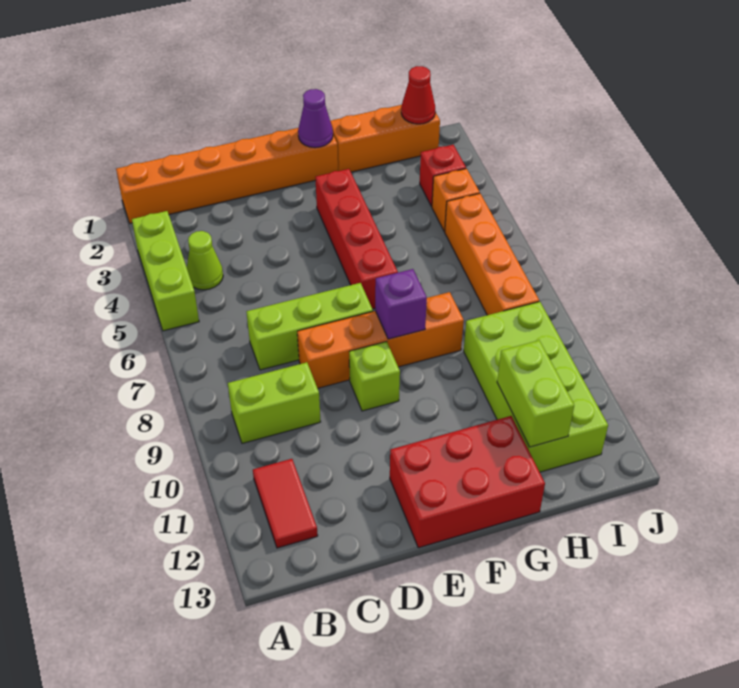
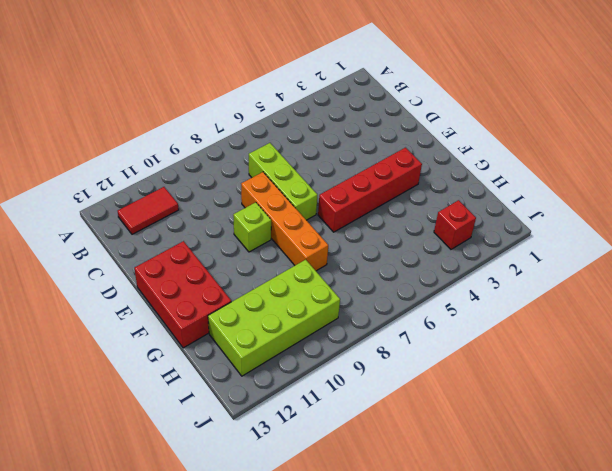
none -> orange 1x6 brick [116,128,338,223]
none -> lime 1x3 brick [132,211,199,331]
none -> lime 1x1 cone [187,231,223,290]

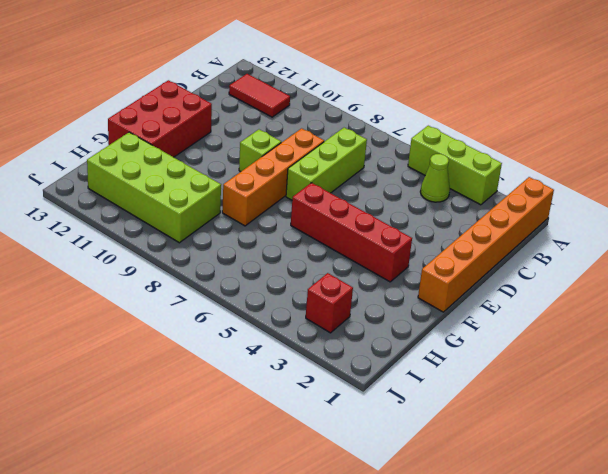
none -> lime 1x2 brick [228,362,321,443]
none -> orange 1x3 brick [330,105,440,172]
none -> orange 1x1 brick [432,169,480,231]

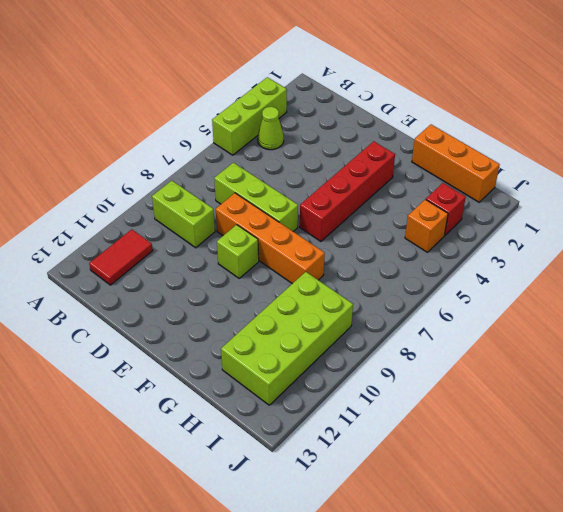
none -> orange 1x6 brick [116,128,338,223]
none -> red 2x3 brick [390,416,545,548]
none -> orange 1x4 brick [445,193,539,315]

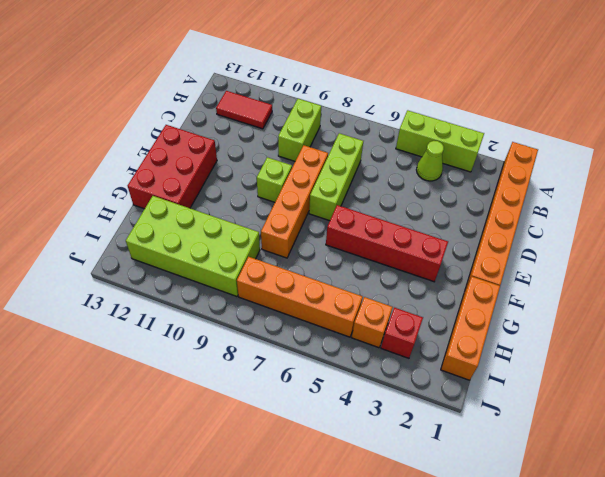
none -> purple 1x1 cone [298,89,333,148]
none -> purple 1x1 brick [375,269,427,339]
none -> lime 1x2 brick [497,340,574,447]

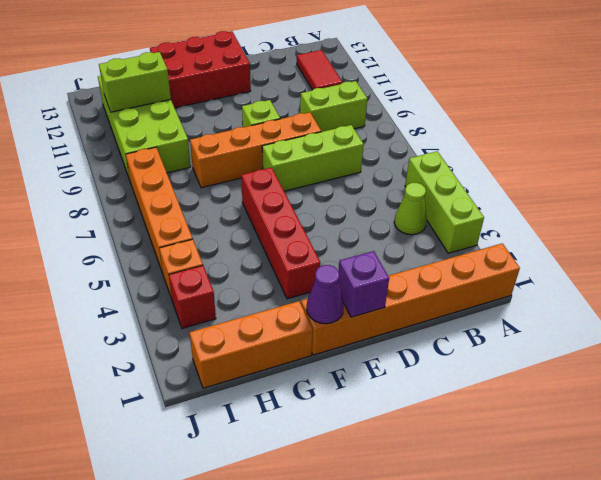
purple 1x1 brick [338,251,389,317] -> purple 1x1 brick moved to [375,269,427,339]
lime 1x2 brick [99,52,171,112] -> lime 1x2 brick turned to [497,340,574,447]
none -> red 1x1 cone [401,66,435,124]

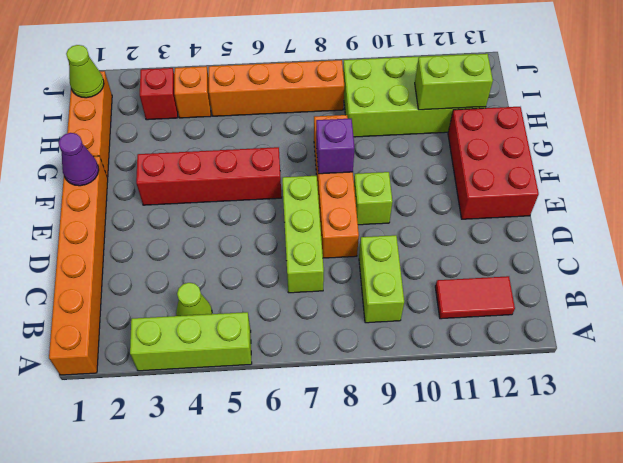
lime 1x1 cone [66,45,104,98] -> red 1x1 cone [401,66,435,124]

